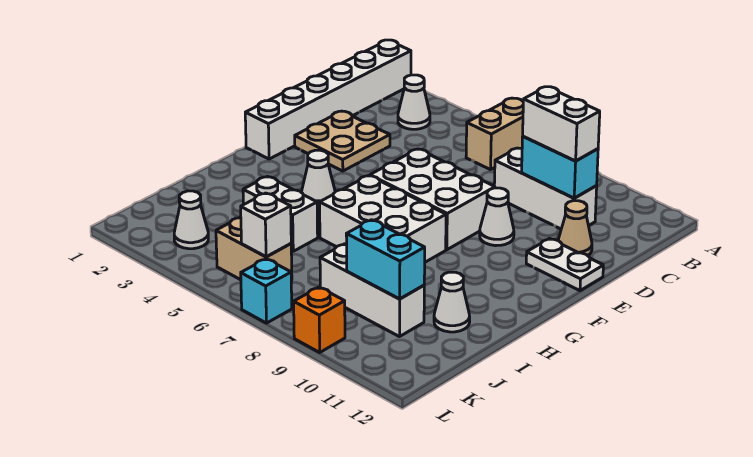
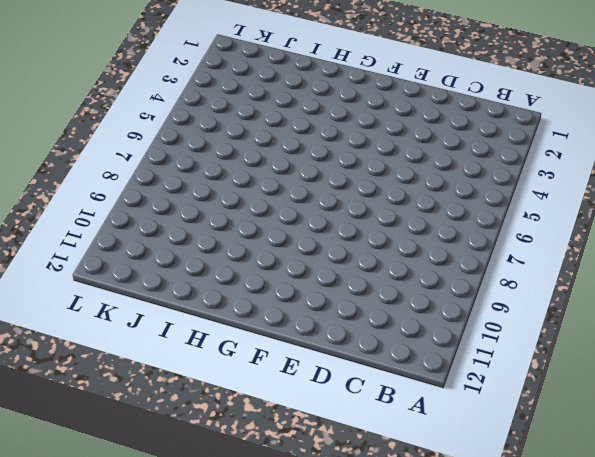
none -> white 1x6 brick [245,40,411,159]
none -> tan 1x2 brick [466,98,523,170]
none -> white 1x1 cone [398,75,430,129]

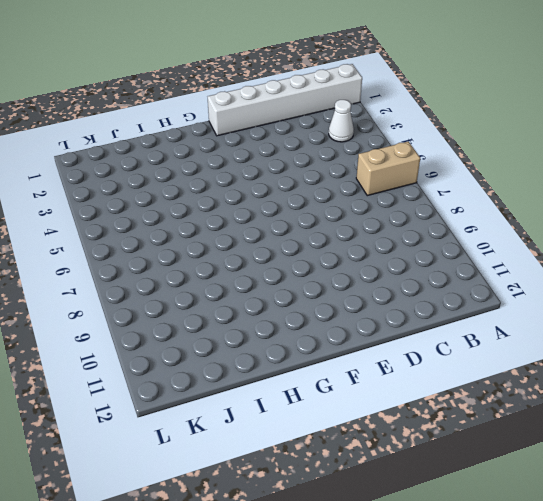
none -> white 1x3 brick [494,148,597,229]
none -> tan 2x2 plate [295,111,390,171]
none -> tan 1x1 cone [558,201,592,256]

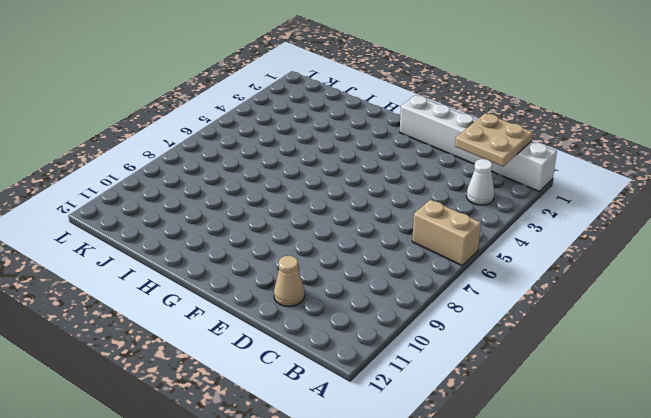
tan 2x2 plate [455,113,533,166] -> tan 2x2 plate moved to [295,111,390,171]
none -> white 1x3 brick [494,148,597,229]
none -> white 2x3 brick [370,149,495,250]
none -> white 1x1 cone [480,188,514,246]

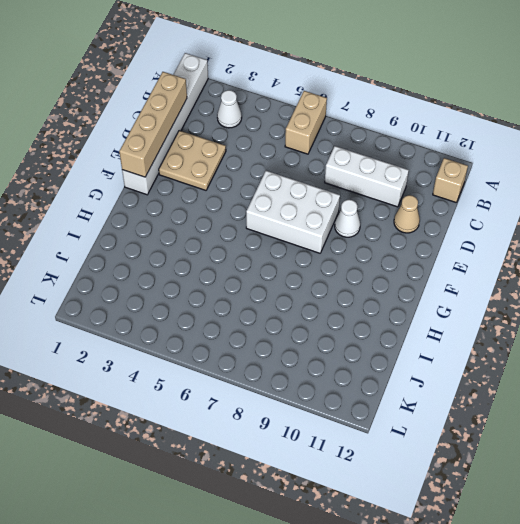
tan 1x1 brick [433,158,468,202] -> none
tan 1x4 brick [119,72,187,177] -> none
none -> white 1x2 plate [526,239,603,291]
none -> white 1x1 cone [302,150,335,207]
none -> white 2x3 brick [320,175,446,262]

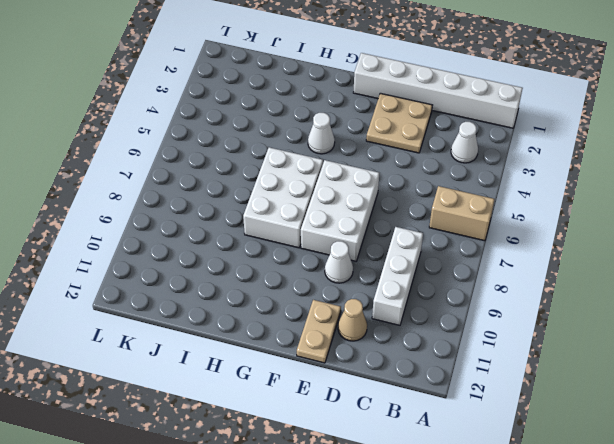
tan 1x2 plate [297,300,341,363] -> white 1x2 plate [526,239,603,291]
none -> white 1x2 brick [243,177,318,251]
none -> white 1x1 cone [434,272,470,332]
none -> white 1x3 brick [320,244,424,337]

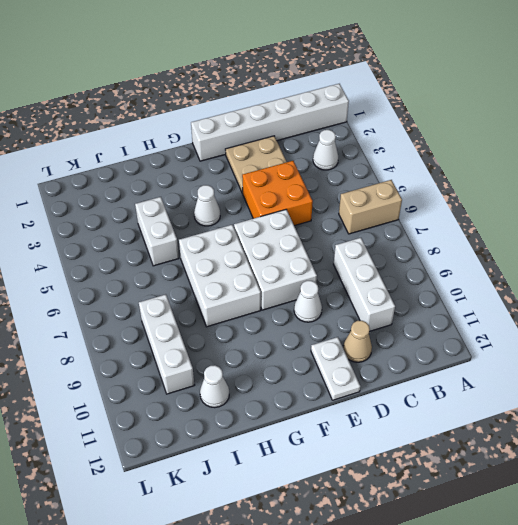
orange 2x2 brick [242,161,313,226] -> none
none -> white 1x1 cone [174,191,208,249]
none -> tan 1x2 brick [216,217,292,281]
none -> cyan 1x1 brick [241,259,292,323]

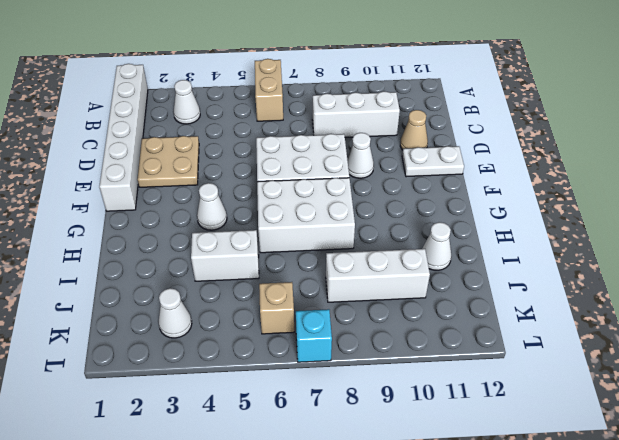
tan 1x1 brick [259,282,294,334] -> tan 1x2 brick [216,217,292,281]
none -> orange 1x1 brick [294,287,345,352]
none -> cyan 1x2 brick [522,137,598,198]
none -> cyan 1x2 brick [346,220,425,299]

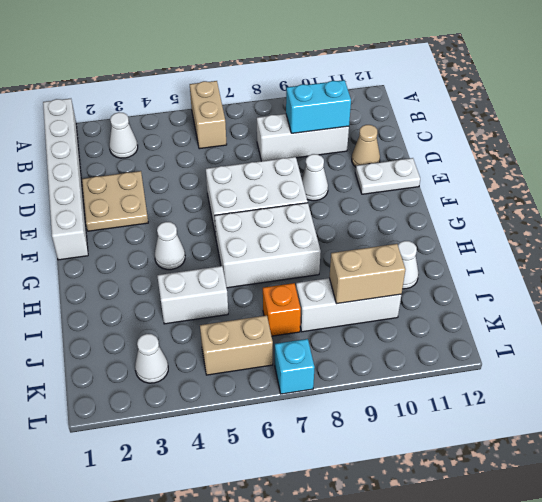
orange 1x1 brick [263,283,301,336] -> orange 1x1 brick moved to [294,287,345,352]
tan 1x2 brick [329,244,406,304] -> cyan 1x2 brick [346,220,425,299]
none -> white 1x1 brick [241,193,291,257]
none -> white 1x2 brick [523,87,600,161]

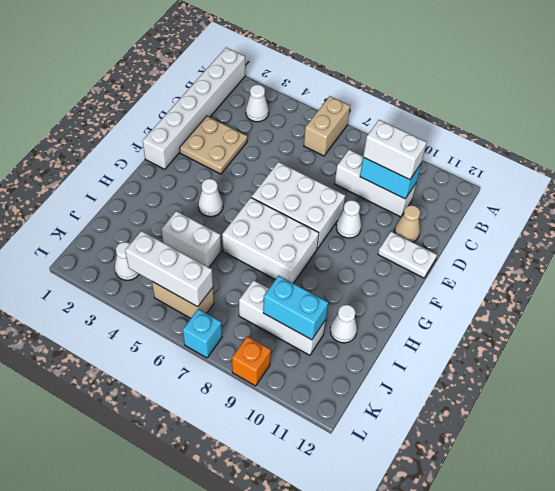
white 1x3 brick [125,231,213,307] -> white 1x1 brick [241,193,291,257]

